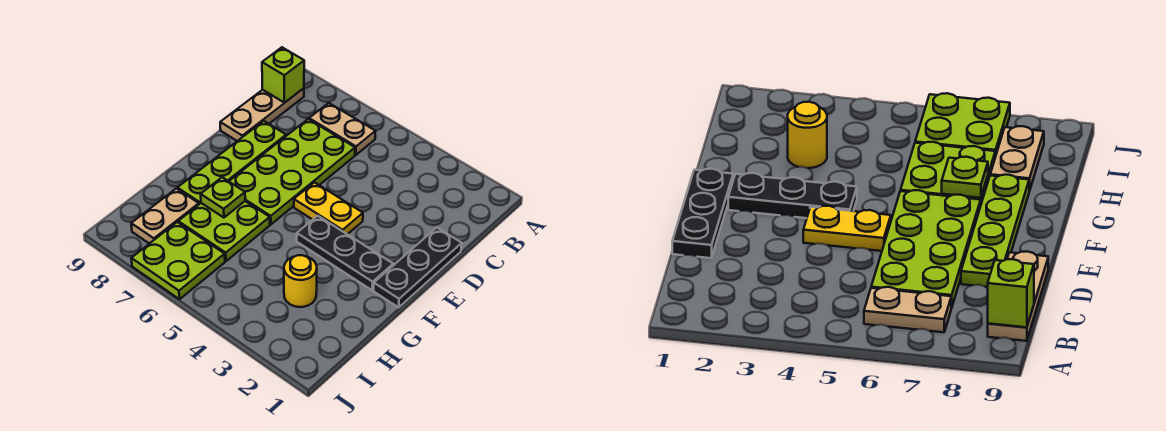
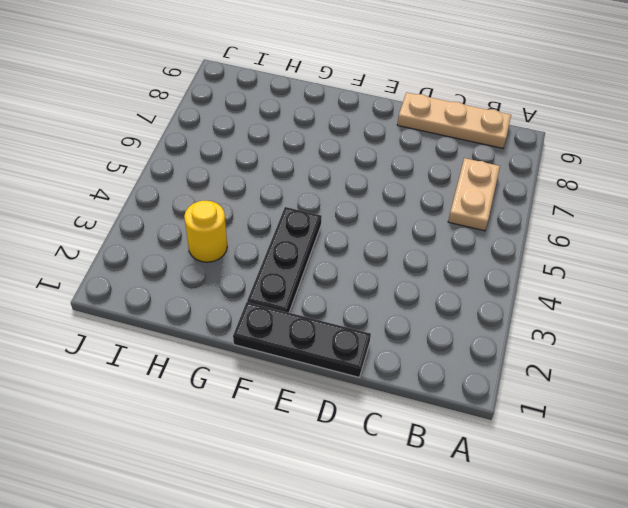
none -> lime 2x4 plate [229,119,355,225]
none -> lime 1x4 plate [177,121,286,204]
none -> yellow 1x2 plate [294,182,363,234]

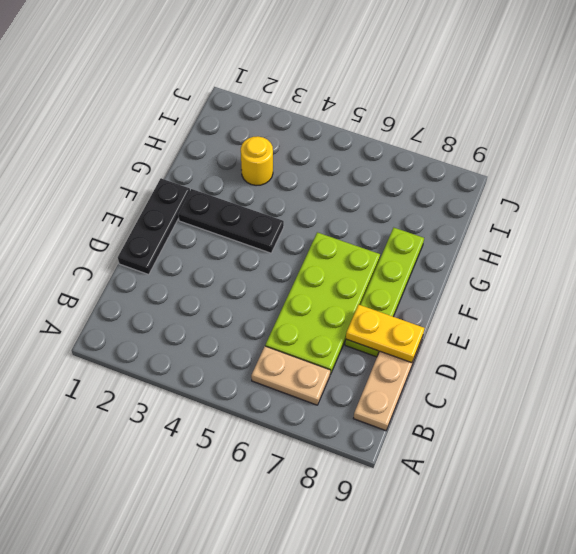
yellow 1x2 plate [346,305,424,363] -> yellow 1x2 plate moved to [294,182,363,234]
none -> lime 2x2 plate [178,201,270,261]
none -> tan 1x2 plate [131,188,199,244]
none -> lime 2x2 plate [131,222,225,299]

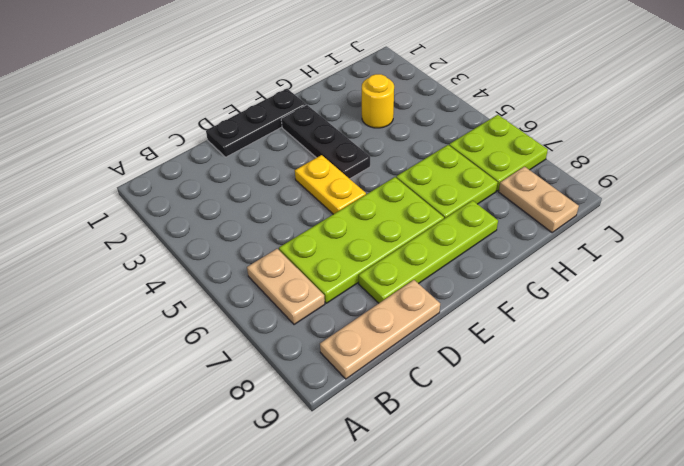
tan 1x2 plate [499,167,579,232] -> tan 1x2 plate turned to [131,188,199,244]
none -> lime 1x1 brick [262,47,304,103]
none -> lime 1x1 plate [201,177,245,218]

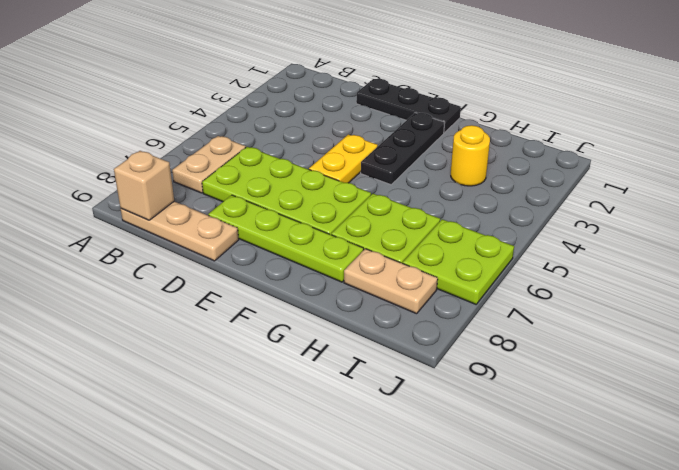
tan 1x1 brick [114,151,174,220] -> lime 1x1 brick [262,47,304,103]
none -> lime 1x1 plate [201,177,245,218]

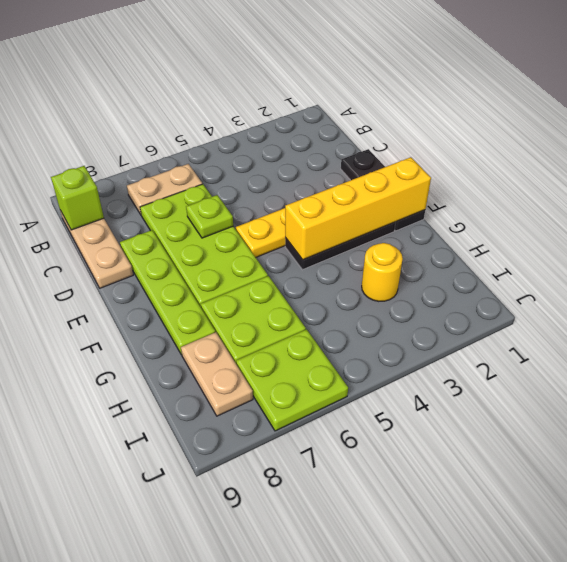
lime 1x1 plate [186,195,233,238] -> lime 1x1 plate moved to [201,177,245,218]
yellow 1x4 brick [285,157,431,260] -> none

